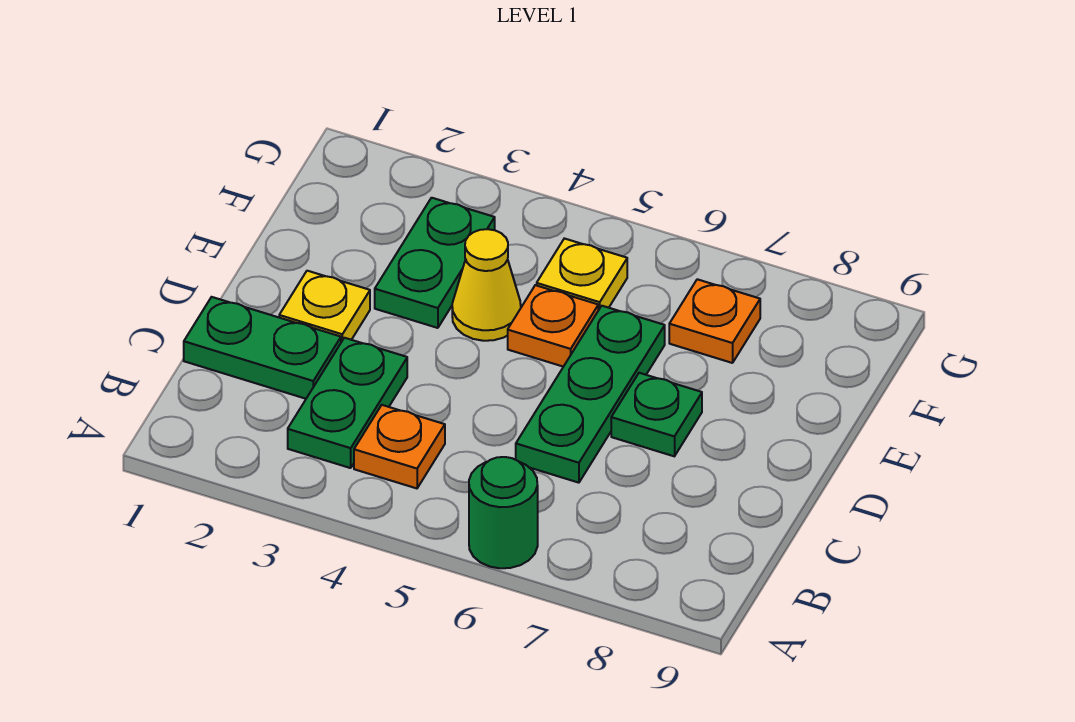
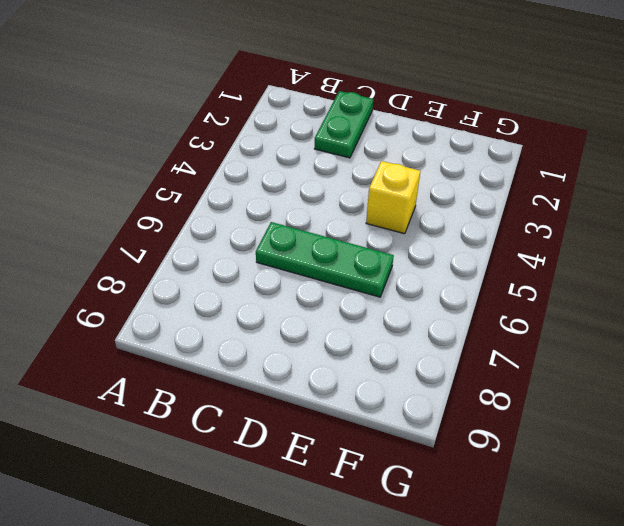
yellow 1x1 brick [366,161,420,234] -> yellow 1x1 cone [452,229,521,341]
none -> green 1x1 round brick [469,457,538,568]
none -> green 1x2 plate [288,338,407,468]
none -> orange 1x1 plate [354,405,445,488]

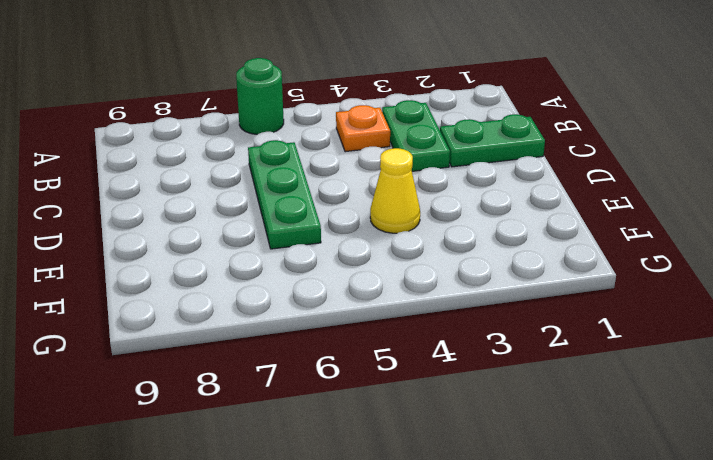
none -> yellow 1x1 plate [279,271,370,342]
none -> green 1x1 plate [611,373,702,456]
none -> green 1x2 plate [375,198,495,328]

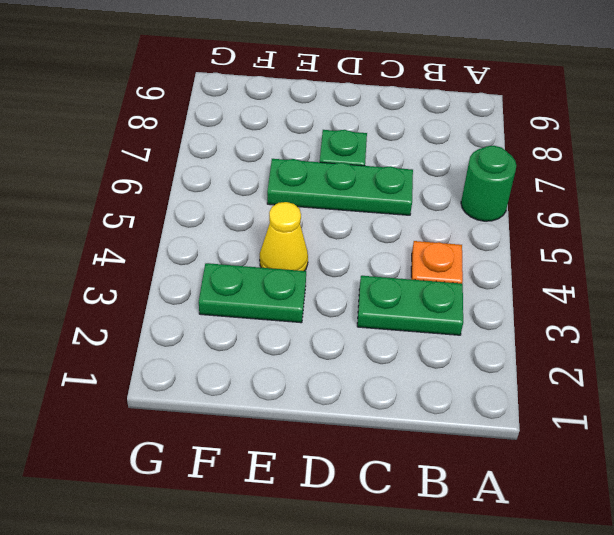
none -> green 1x2 plate [184,297,341,399]
none -> yellow 1x1 plate [279,271,370,342]
none -> orange 1x1 plate [508,285,598,367]

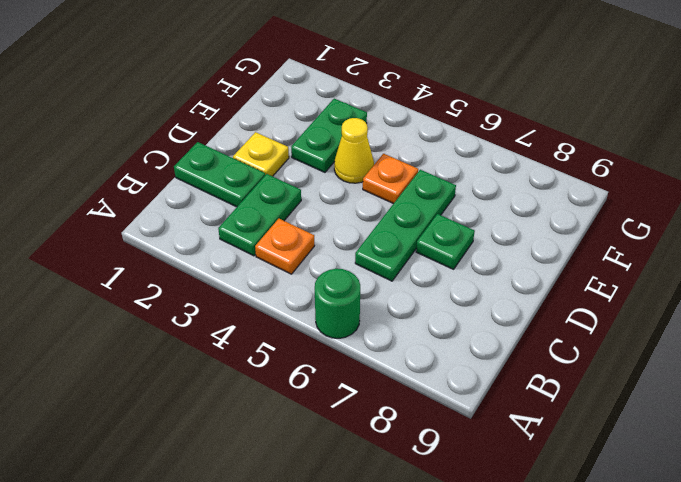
none -> yellow 1x1 plate [537,238,627,310]
none -> orange 1x1 plate [669,279,760,363]

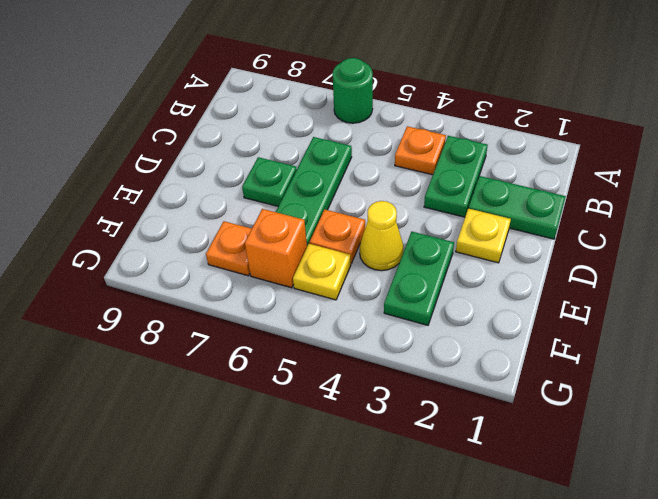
orange 1x1 brick [245,209,307,288] -> none

